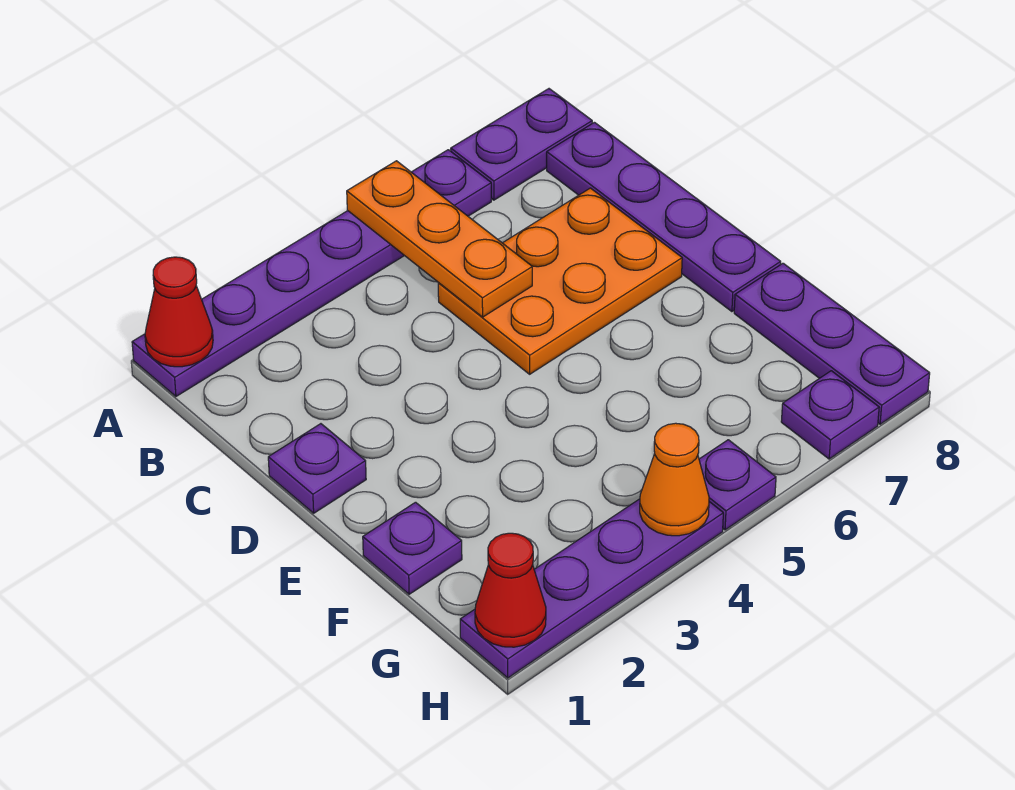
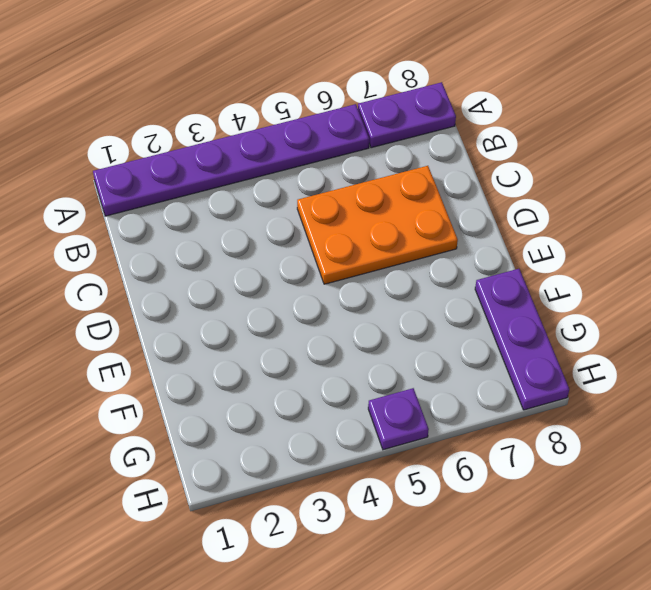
none -> purple 1x4 plate [547,122,781,312]
none -> purple 1x1 plate [268,424,366,513]
none -> purple 1x1 plate [363,502,462,594]

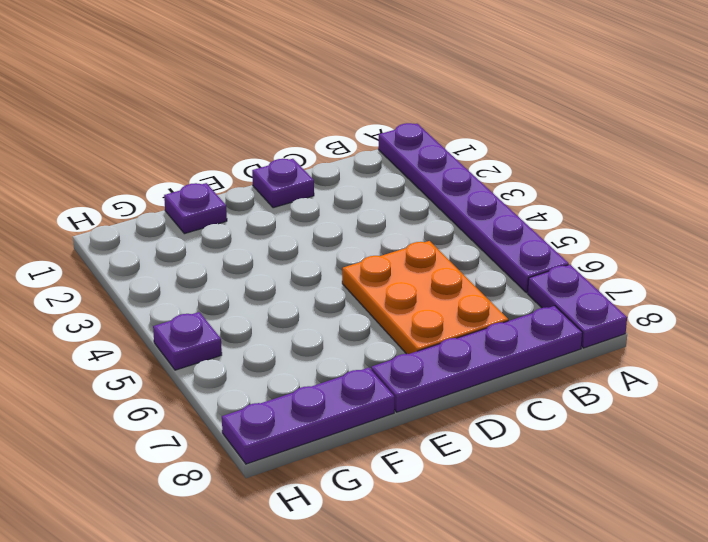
none -> purple 1x4 plate [460,499,723,678]
none -> purple 1x1 plate [781,371,879,459]
none -> red 1x1 cone [145,257,213,367]

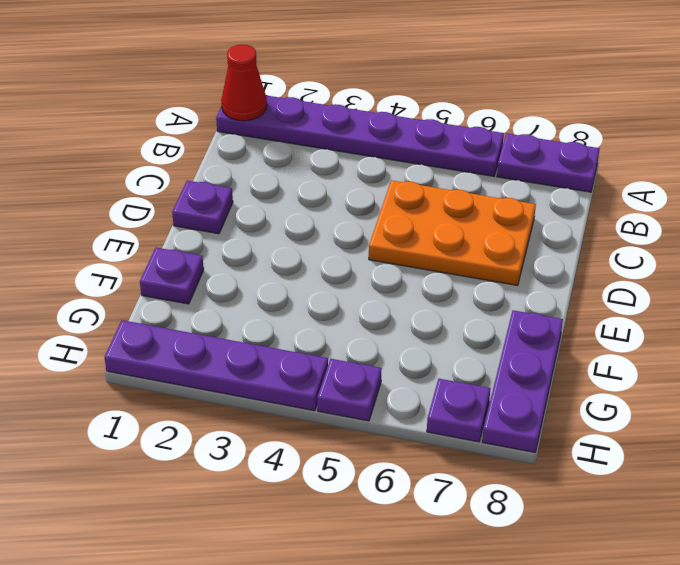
none -> purple 1x4 plate [547,122,781,312]
none -> orange 1x3 plate [347,161,532,317]
none -> red 1x1 cone [475,533,546,647]

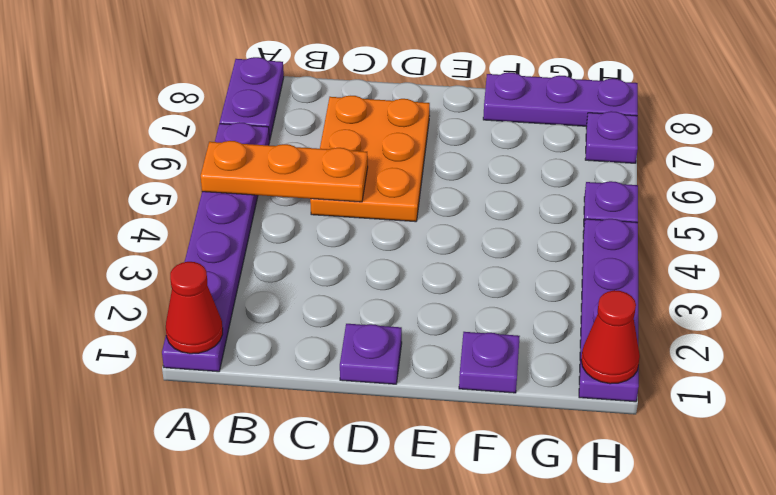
none -> purple 1x4 plate [547,122,781,312]
none -> orange 1x1 cone [640,423,709,536]

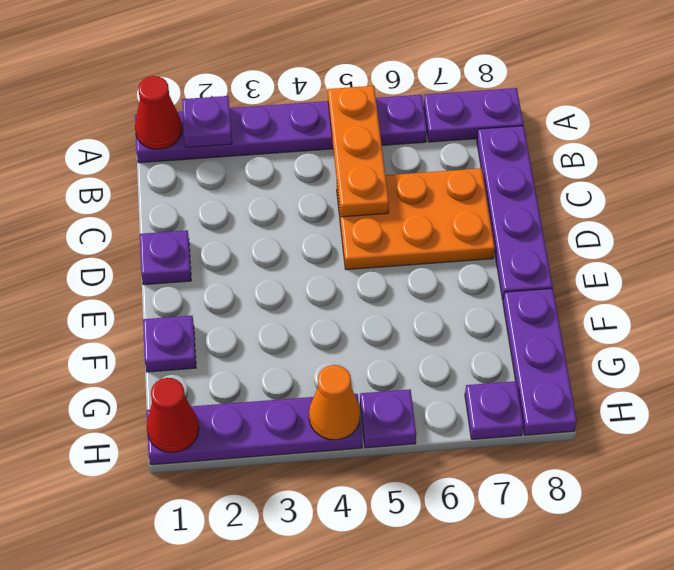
purple 1x1 plate [182,96,232,147] -> none

